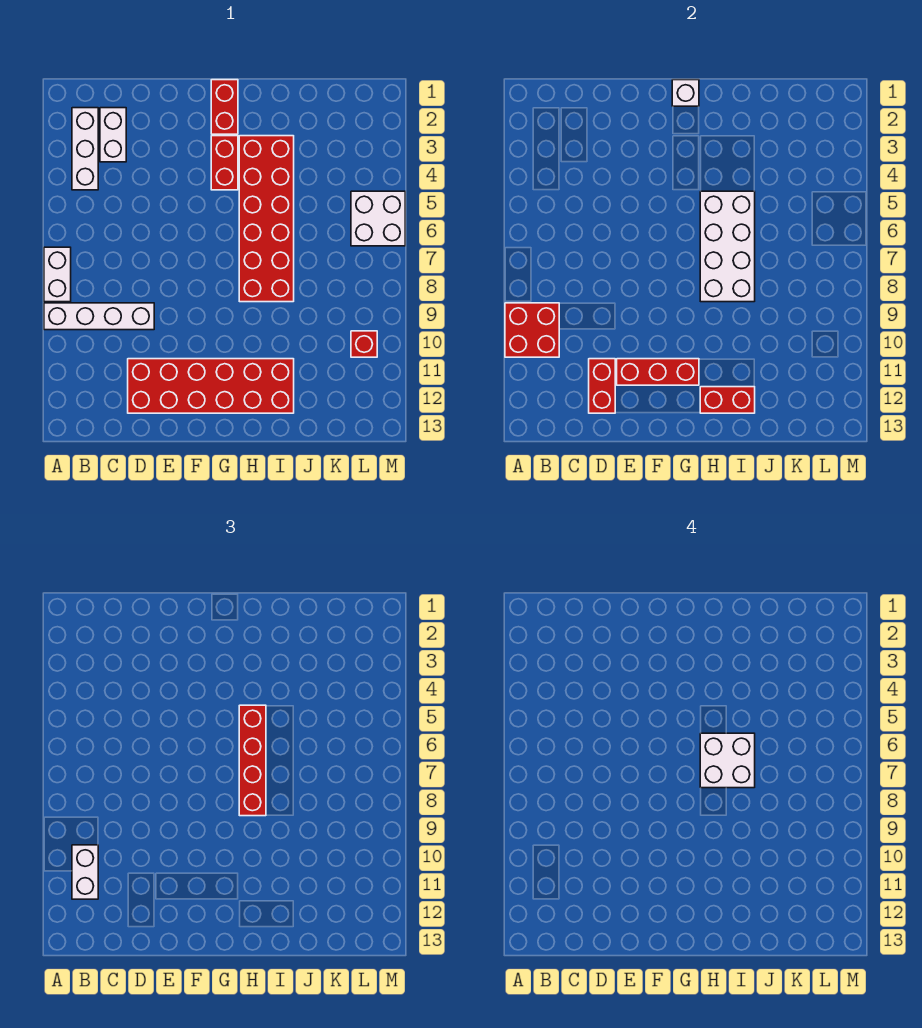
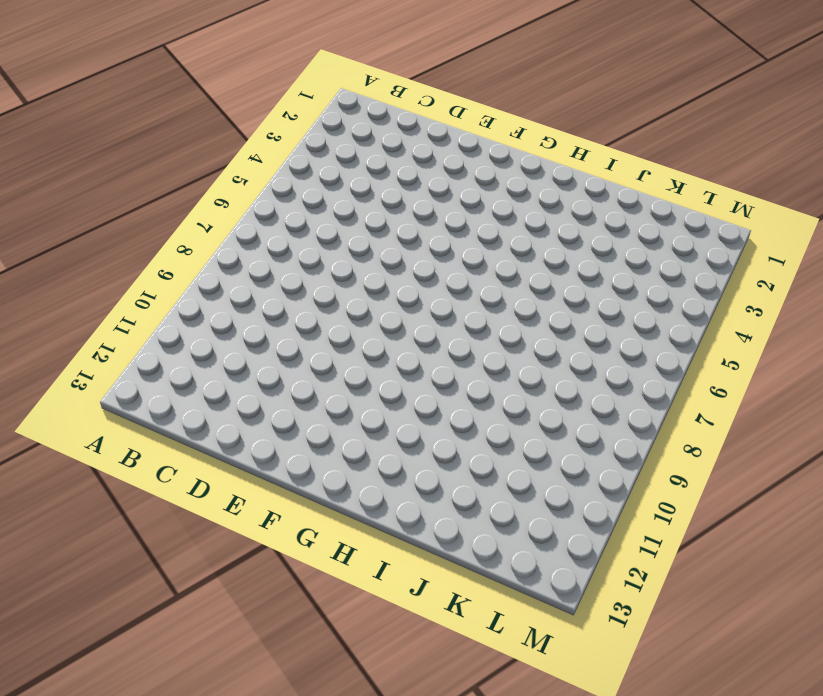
none -> white 1x2 brick [44,247,71,302]
none -> white 1x4 brick [44,303,154,330]
none -> white 1x3 brick [72,108,98,190]

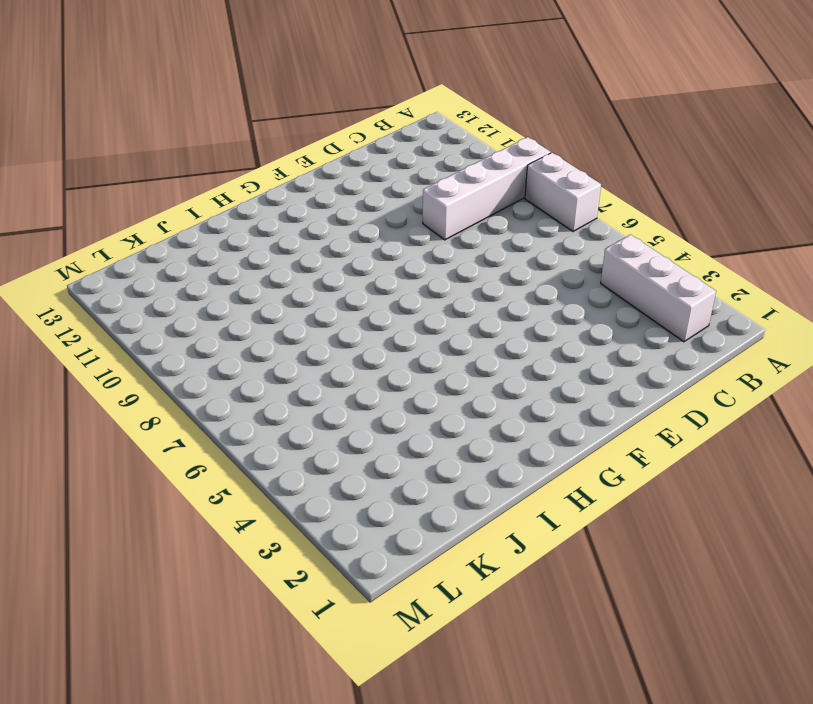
none -> white 1x2 brick [100,108,126,162]
none -> red 2x6 brick [128,359,294,413]
none -> red 1x2 brick [211,80,238,134]

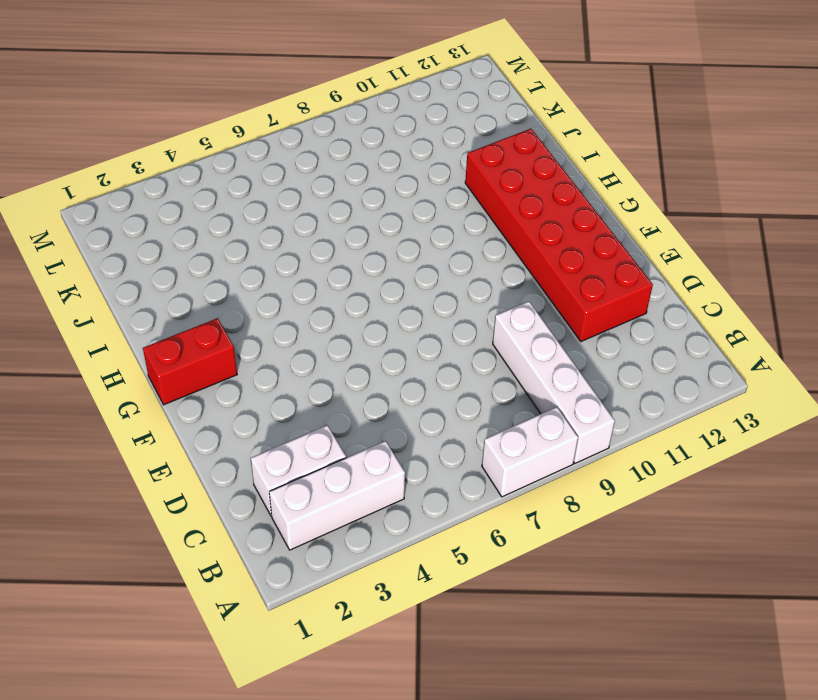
none -> red 1x2 brick [211,136,238,190]
none -> red 2x6 brick [239,136,294,302]
none -> white 2x2 brick [351,191,405,246]

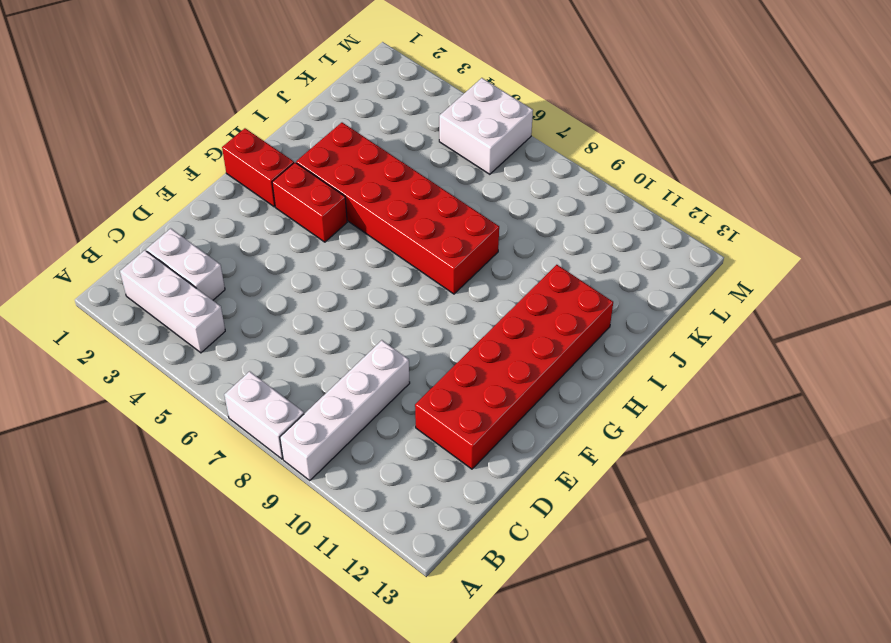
none -> red 1x1 brick [351,331,377,357]
none -> red 2x2 brick [505,303,559,357]
none -> red 1x2 brick [589,359,615,413]

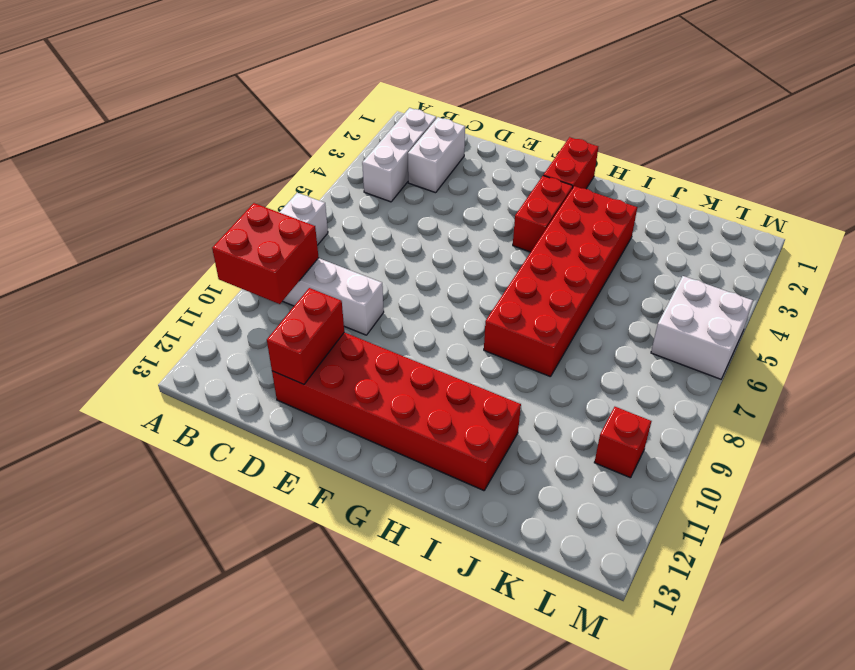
none -> red 1x3 brick [617,359,699,385]
none -> white 1x1 brick [672,80,699,106]
none -> white 2x4 brick [700,191,755,302]

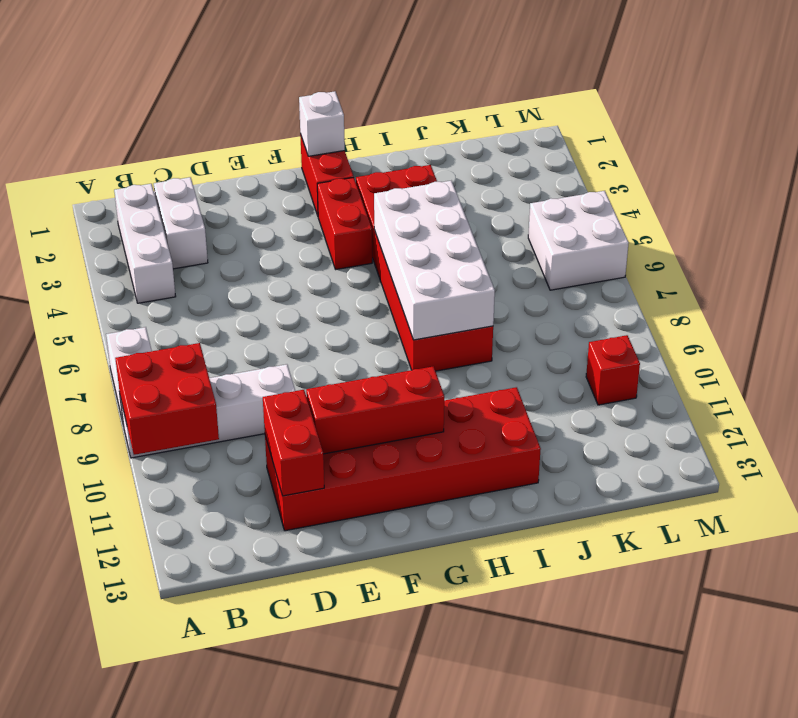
none -> red 1x2 brick [700,387,755,413]
none -> white 1x2 brick [72,845,98,899]
none -> red 1x4 brick [239,705,266,816]

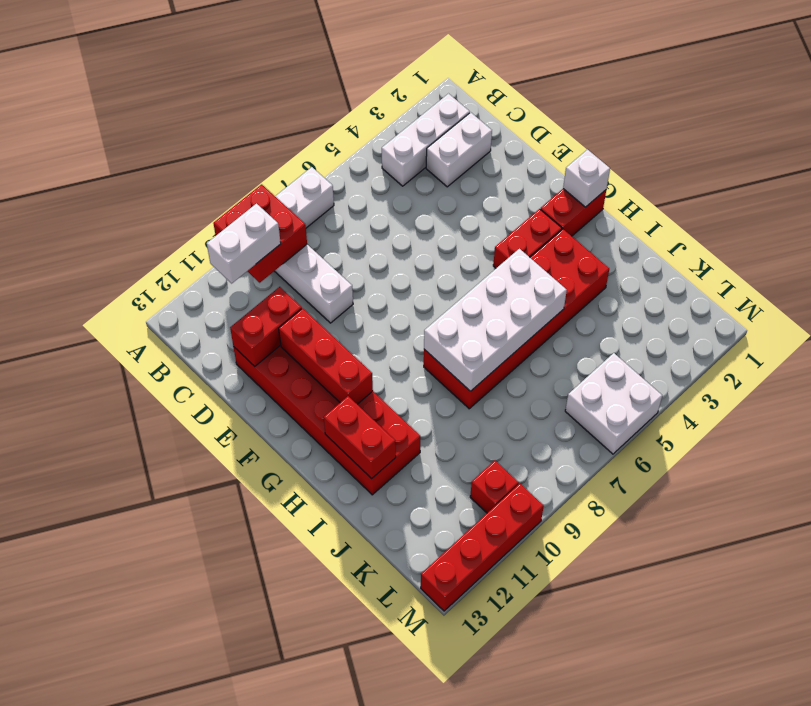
red 1x4 brick [421,484,544,611] -> red 1x4 brick moved to [239,705,266,816]
none -> white 2x2 brick [700,733,755,788]

